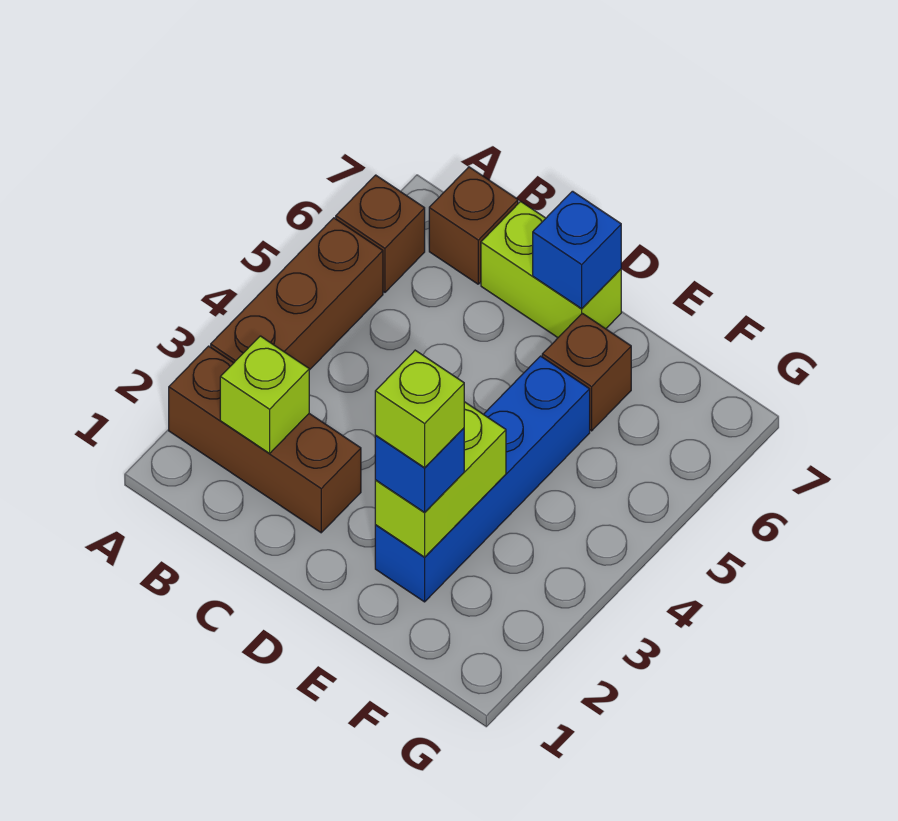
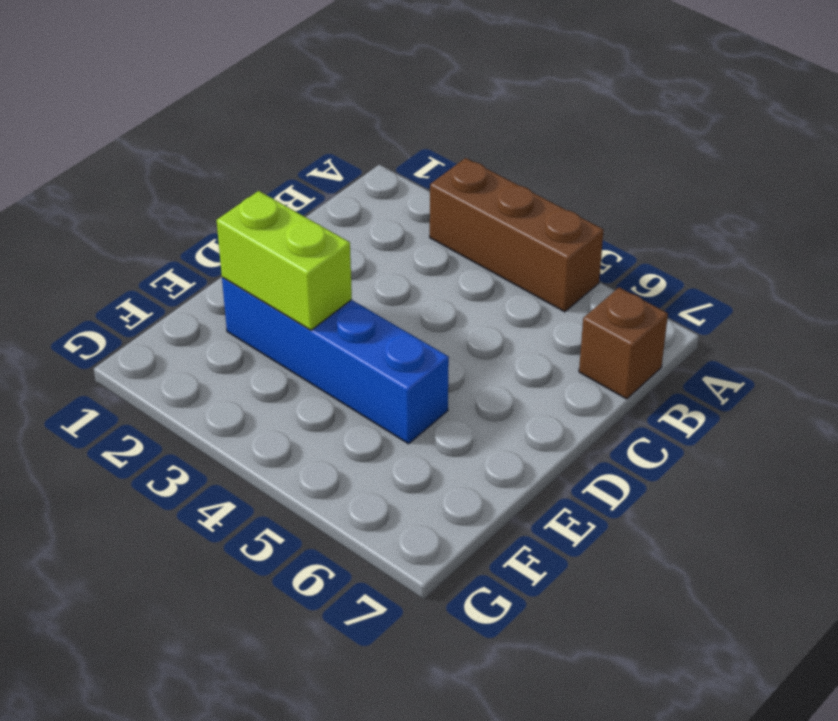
none -> brown 1x3 brick [169,346,361,533]
none -> brown 1x1 brick [336,175,425,292]
none -> lime 1x2 brick [481,201,621,338]

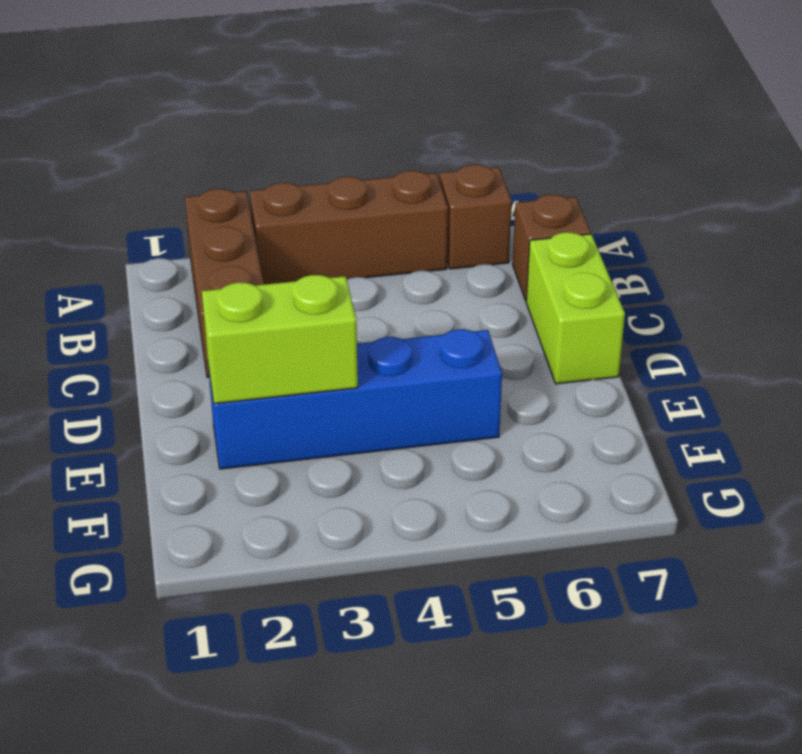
none -> brown 1x1 brick [542,313,631,431]
none -> lime 1x1 brick [220,336,309,453]
none -> blue 1x1 brick [533,191,621,309]

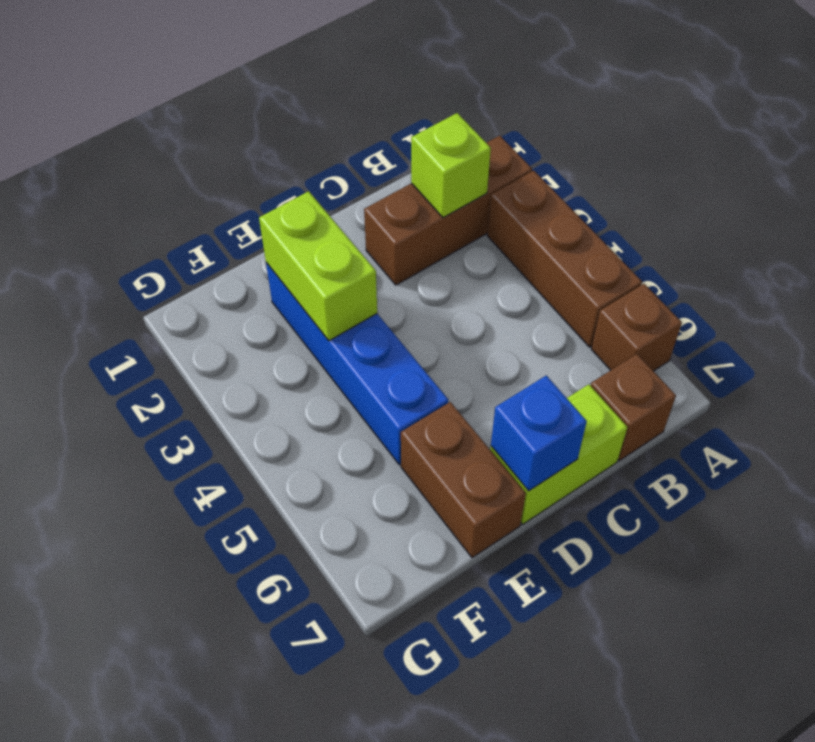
brown 1x2 brick [401,402,526,558] -> brown 1x1 brick [542,313,631,431]
none -> blue 1x1 brick [375,428,464,513]
none -> lime 1x1 brick [375,350,464,468]

